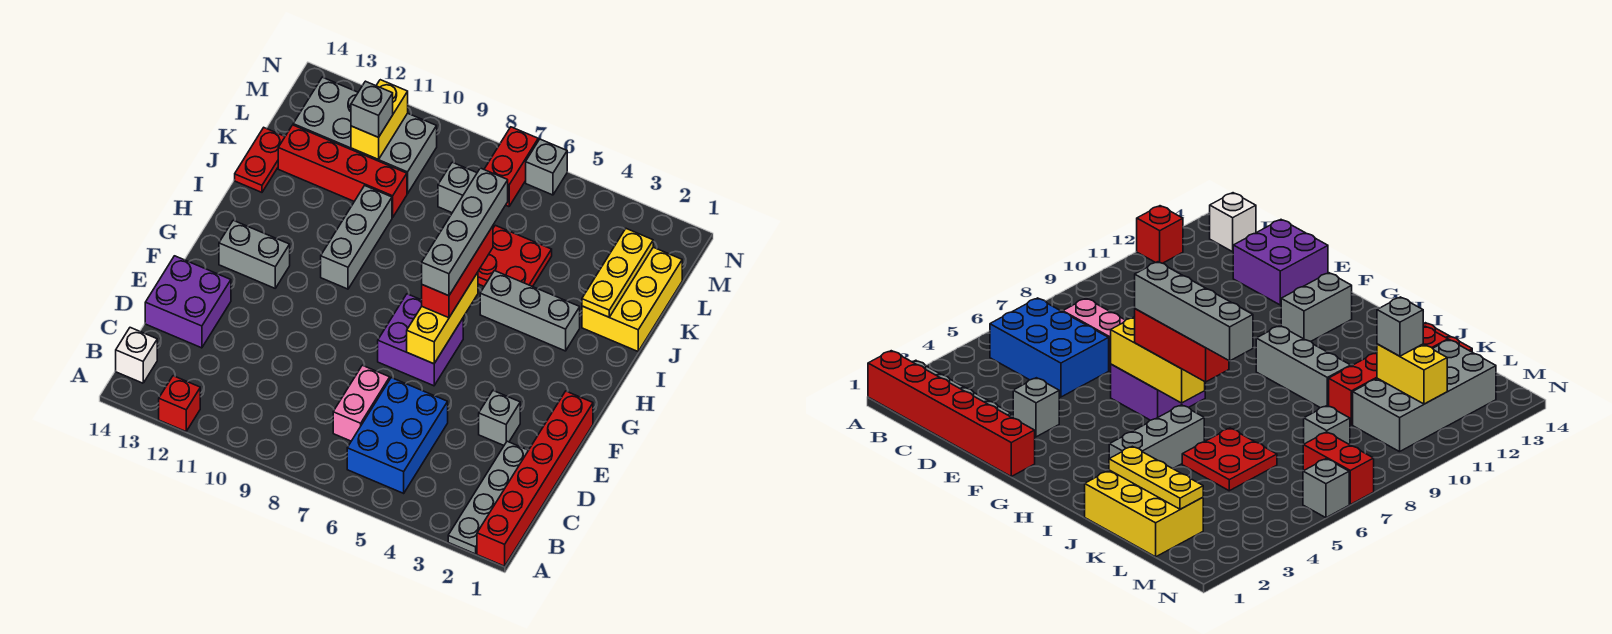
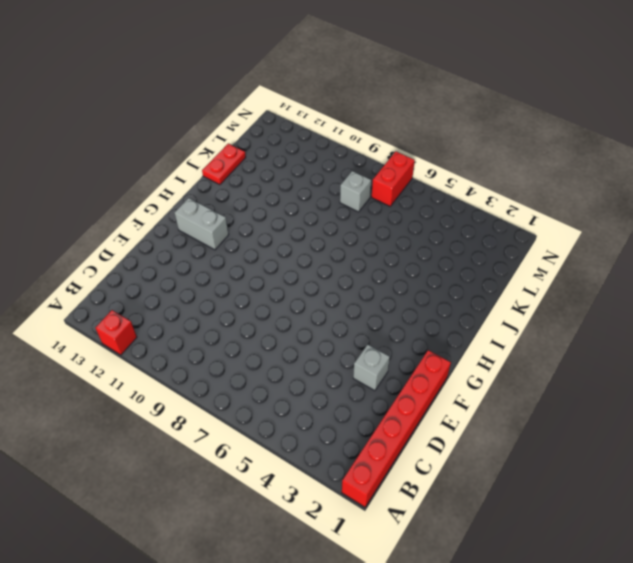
none -> grey 1x4 plate [448,441,528,554]
none -> blue 2x3 brick [347,378,448,493]
none -> white 1x1 brick [116,328,157,383]

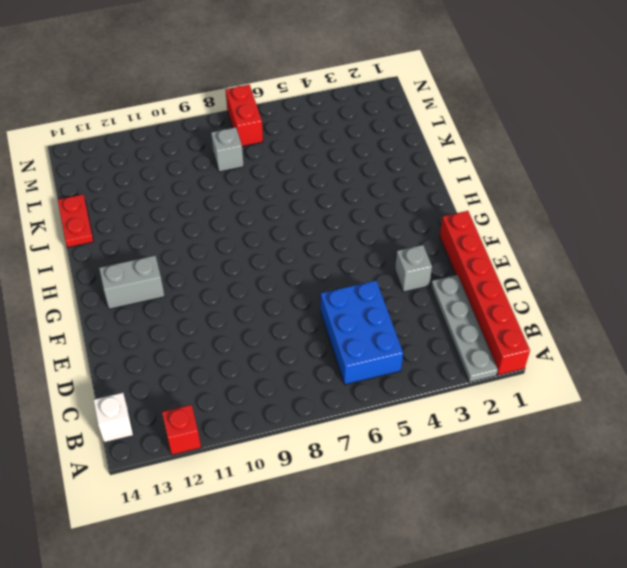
none -> pink 1x2 brick [333,365,390,441]
none -> purple 2x2 brick [145,256,231,348]
none -> purple 2x2 brick [378,294,463,386]

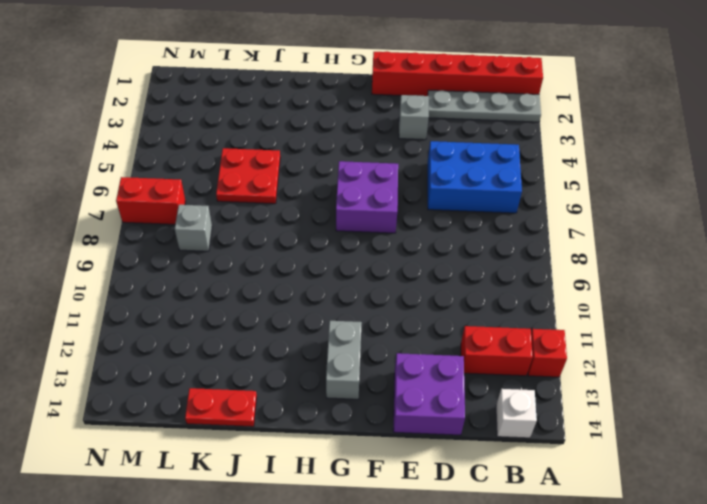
red 1x2 brick [461,326,533,376] -> none
none -> pink 1x2 brick [333,365,390,441]
none -> grey 1x3 brick [321,186,392,289]
none -> grey 1x3 brick [480,271,580,351]

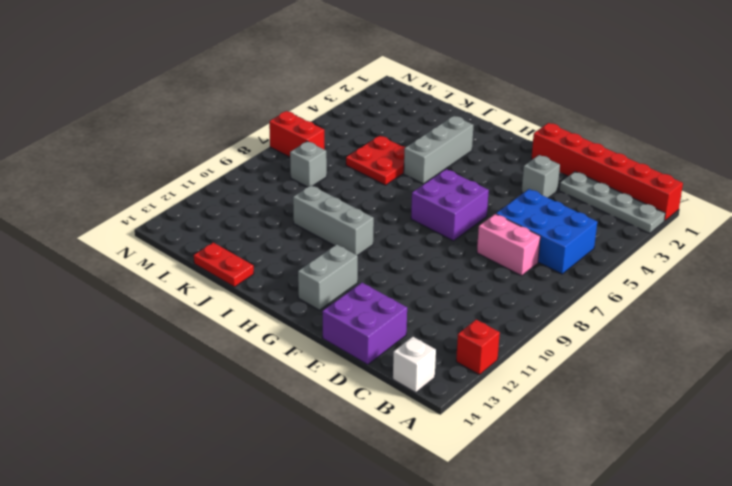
none -> yellow 2x3 brick [582,247,682,351]
none -> red 1x4 brick [278,125,407,218]
none -> grey 2x4 brick [293,77,437,194]

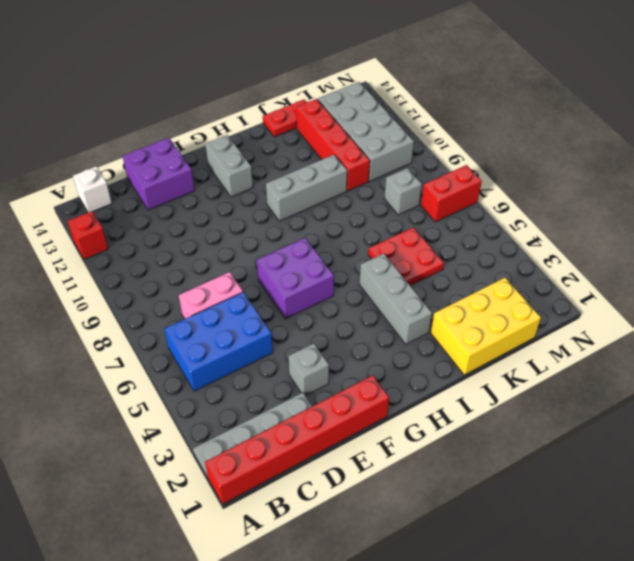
none -> grey 1x1 brick [526,139,567,195]
none -> yellow 1x3 brick [407,272,478,364]
none -> yellow 1x3 plate [582,229,653,317]

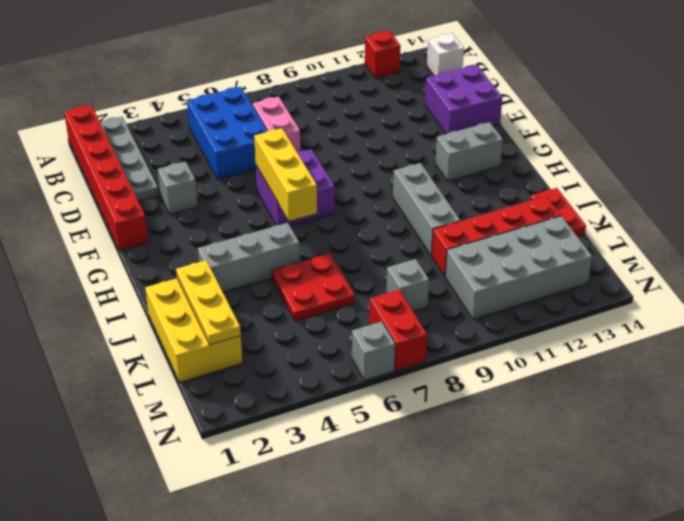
none -> yellow 1x2 brick [351,80,408,160]
none -> red 1x3 brick [422,226,493,318]
none -> grey 1x1 brick [351,81,393,137]

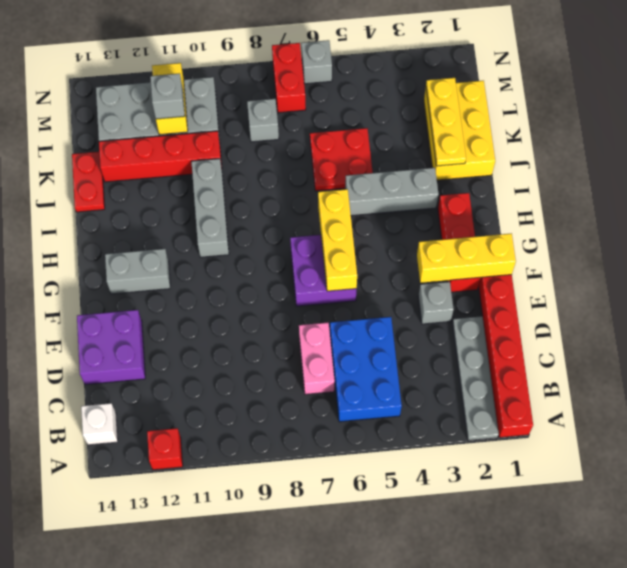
yellow 1x3 brick [417,233,516,283] -> none
red 1x3 brick [438,193,481,292] -> red 1x3 brick moved to [422,226,493,318]
none -> grey 1x4 brick [422,168,508,296]

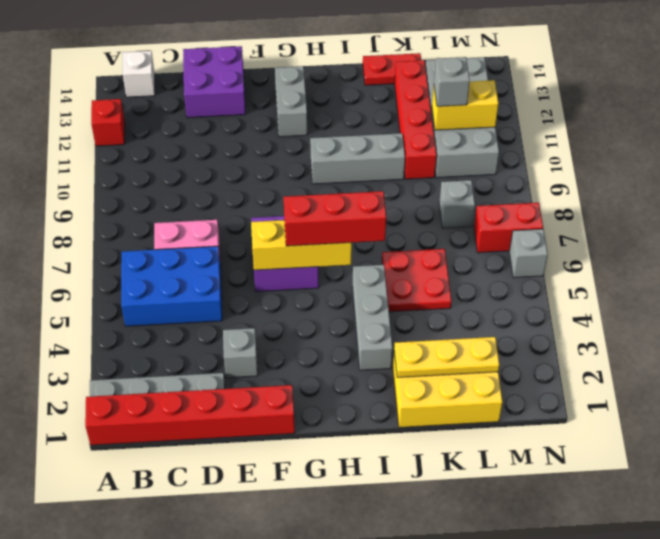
none -> grey 1x4 brick [422,168,508,296]

